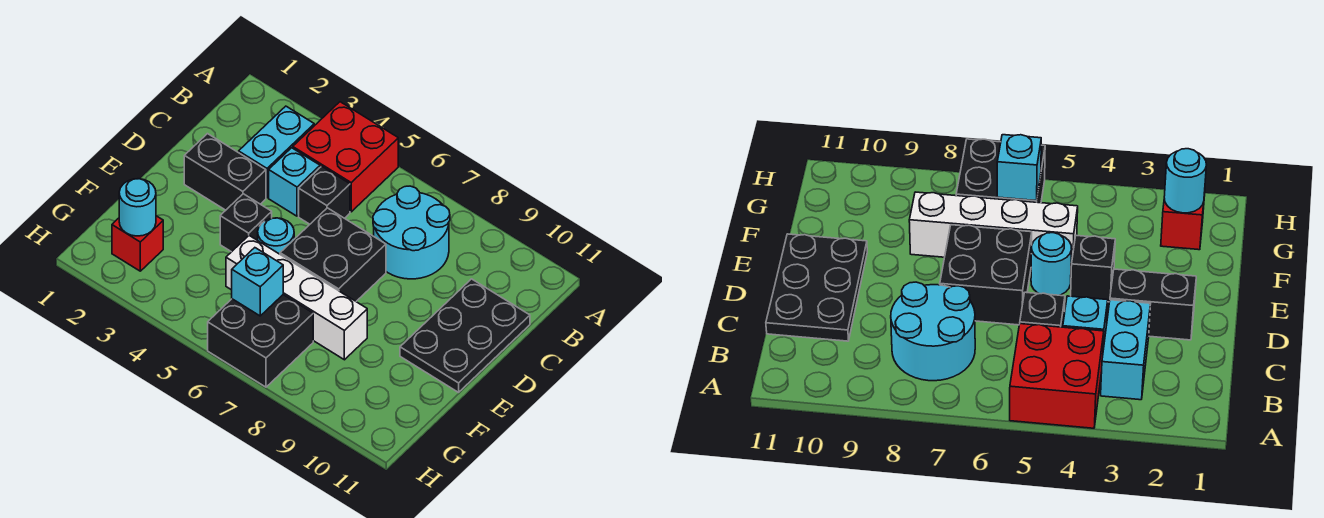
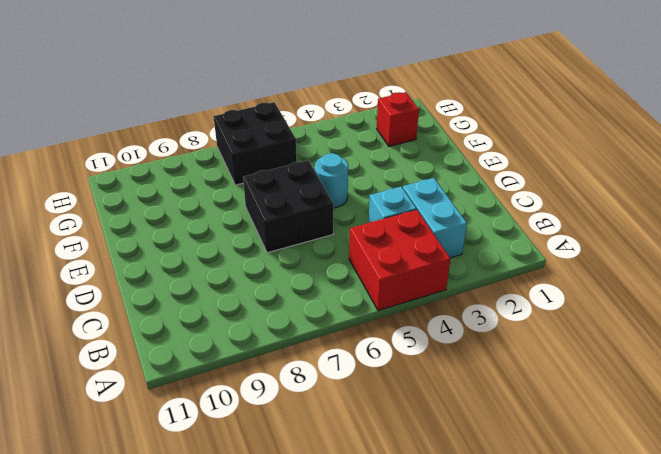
none -> cyan 2x2 round brick [373,186,450,279]
none -> black 1x1 brick [299,166,350,224]
none -> black 2x3 plate [400,279,530,392]

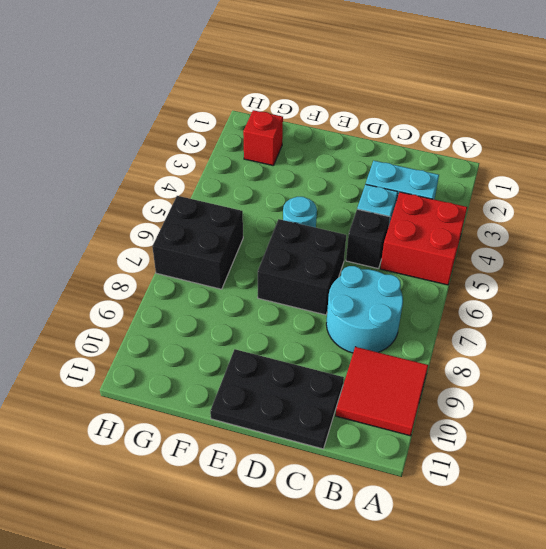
red 2x2 tile [336,347,428,436] -> none
none -> black 1x2 brick [184,134,266,210]
none -> black 1x1 brick [220,194,272,252]
none -> white 1x4 brick [226,236,367,360]

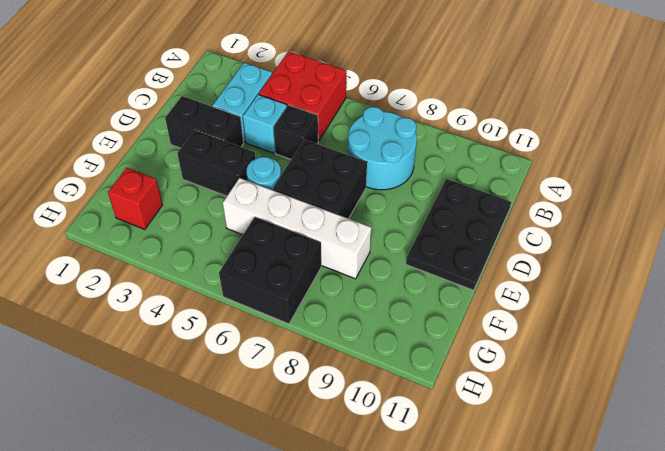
black 1x2 brick [177,130,256,196] -> black 1x1 brick [220,194,272,252]
none -> cyan 1x1 round brick [119,179,156,236]
none -> cyan 1x1 brick [232,248,283,316]

